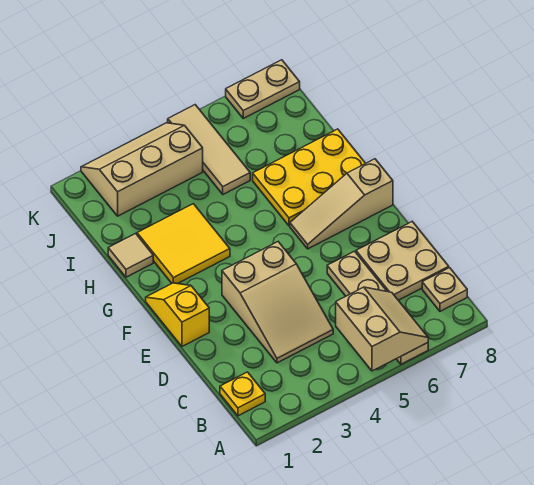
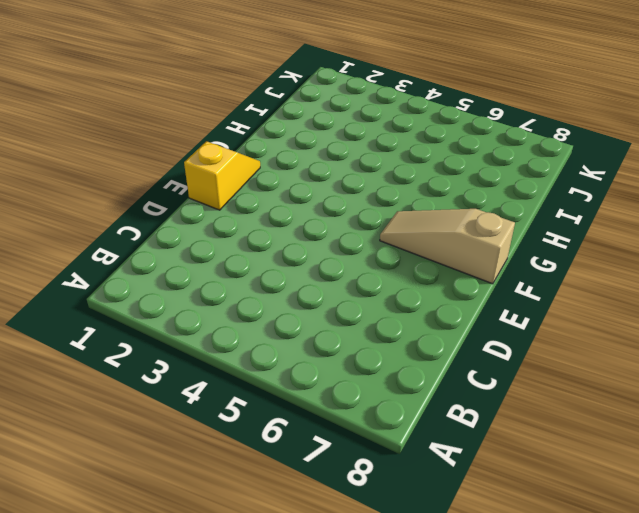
none -> tan 1x4 plate [327,251,428,364]
none -> yellow 1x1 plate [220,372,265,416]
none -> tan 1x1 plate [422,268,467,311]

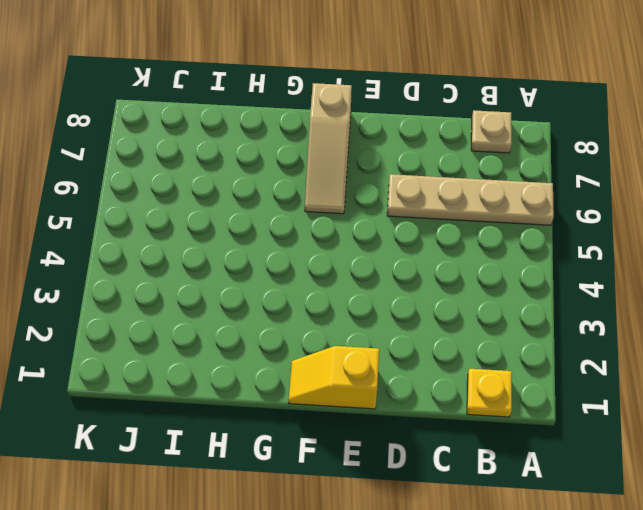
none -> tan 2x3 slope [222,242,333,363]
none -> tan 2x2 plate [356,222,449,300]
none -> yellow 2x2 tile [137,204,230,284]

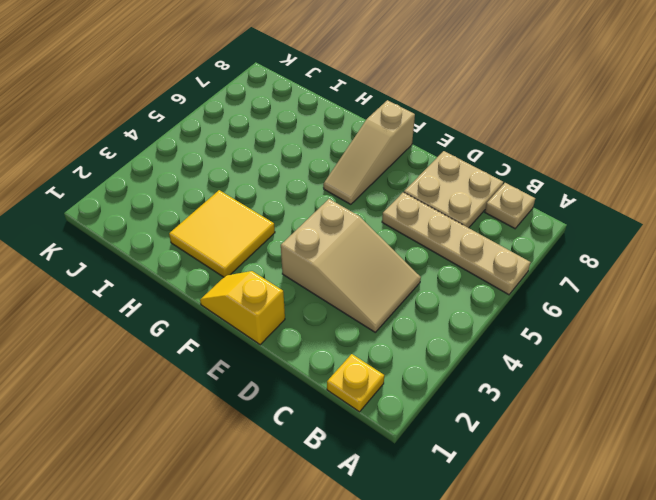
none -> yellow 2x3 plate [253,129,365,226]
none -> tan 1x1 tile [108,233,153,277]
none -> tan 1x3 tile [168,105,250,194]

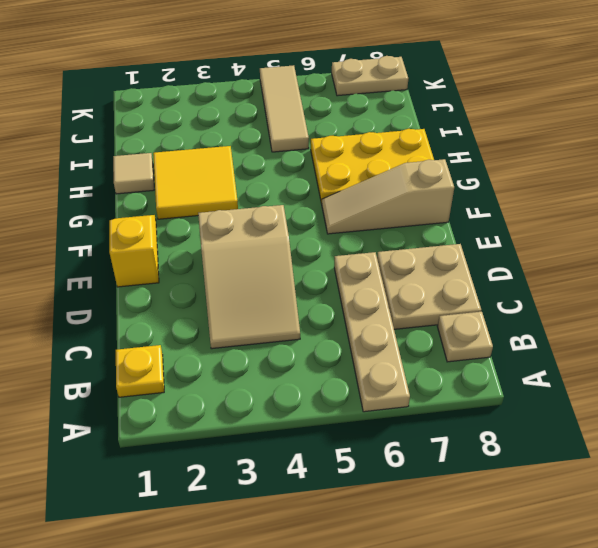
none -> tan 2x3 slope [81,123,203,216]
none -> tan 2x2 slope [336,287,428,371]

